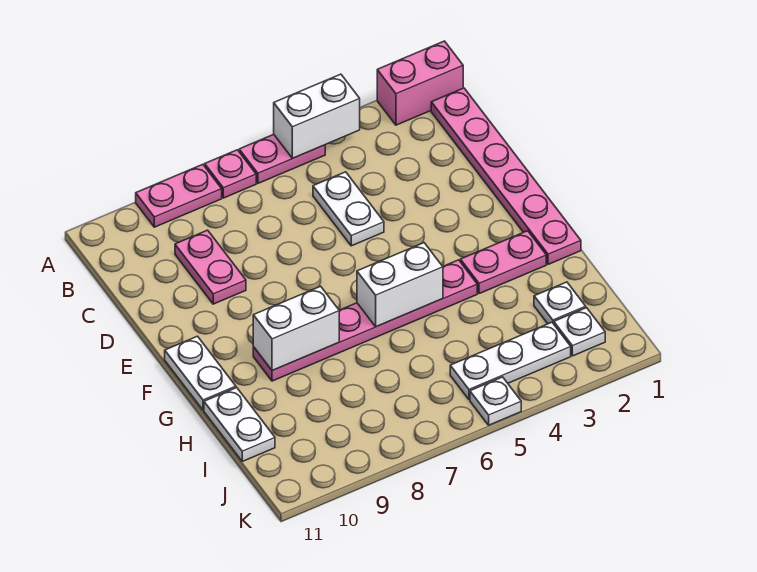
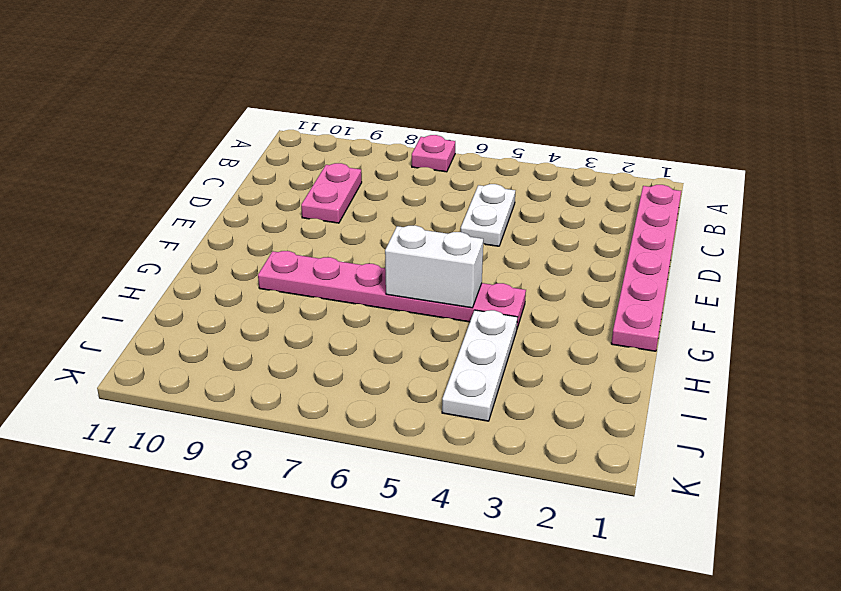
white 1x3 plate [442,310,517,421] -> white 1x3 plate turned to [450,322,571,400]
none -> pink 1x2 brick [377,41,463,125]
none -> pink 1x2 plate [239,134,325,183]
none -> pink 1x2 plate [136,164,222,227]

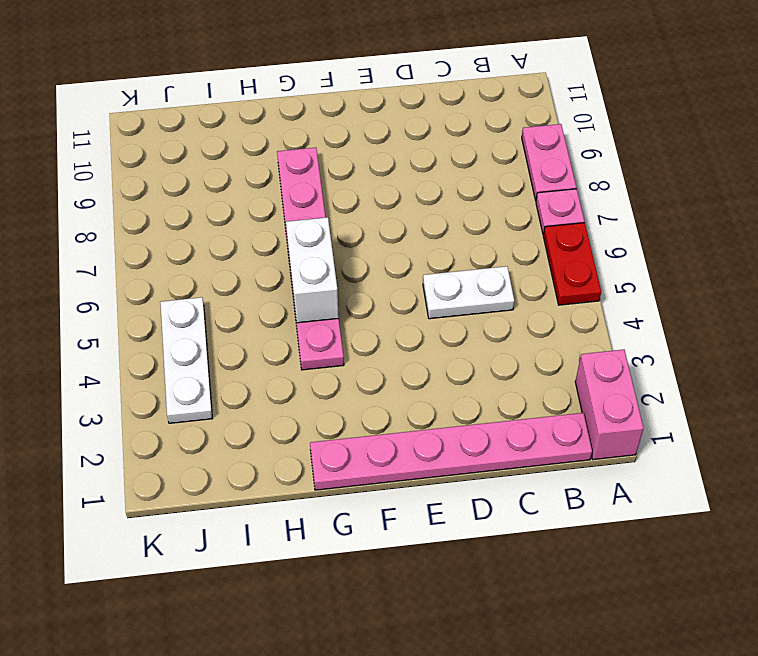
red 1x2 plate [543,223,601,305] -> pink 1x2 plate [239,134,325,183]
none -> pink 1x2 plate [175,230,246,304]
none -> white 1x2 plate [165,336,236,410]
none -> pink 1x2 plate [460,231,546,294]

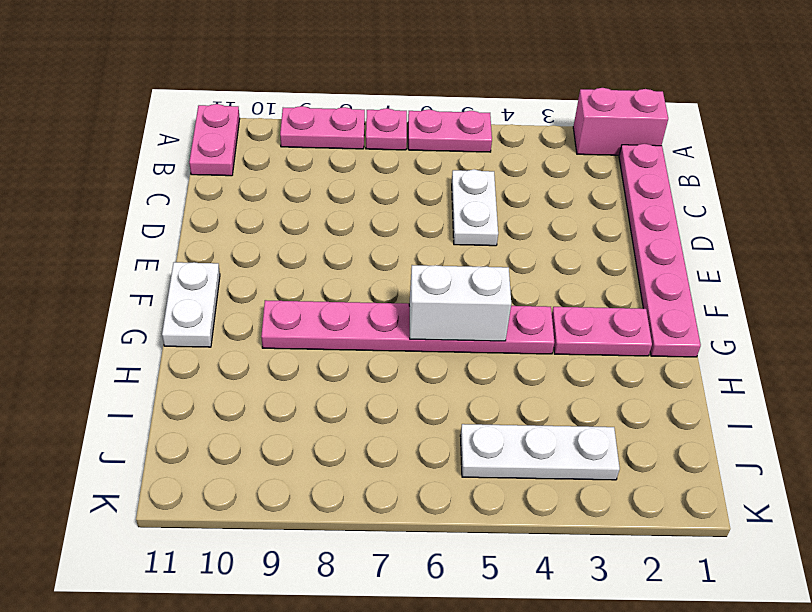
pink 1x2 plate [189,104,240,176] -> pink 1x2 plate moved to [175,230,246,304]
none -> white 1x2 plate [204,388,275,461]
none -> white 1x1 plate [534,282,586,324]
none -> white 1x1 plate [554,308,605,356]

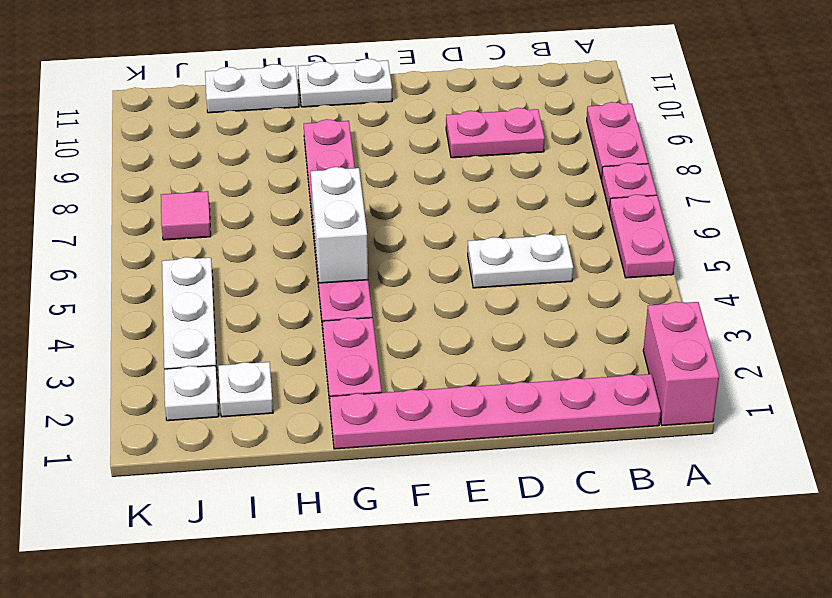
pink 1x1 tile [161,191,211,240] -> none
none -> white 1x1 plate [470,377,521,425]
none -> white 1x2 brick [274,74,360,158]
none -> white 1x2 brick [253,286,339,371]

